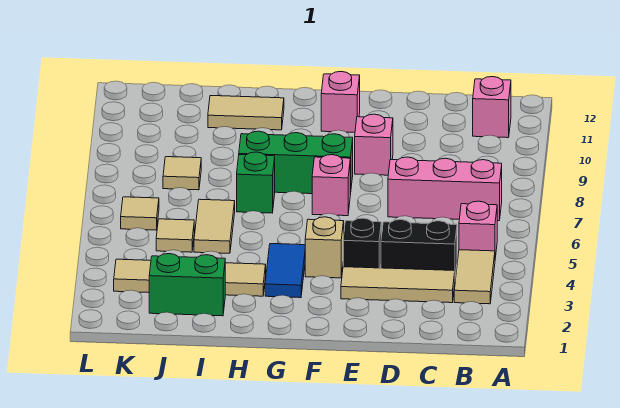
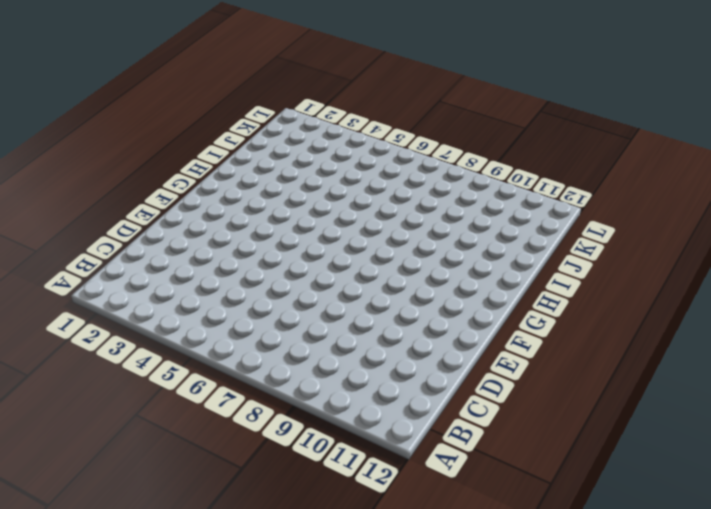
none -> tan 1x2 tile [454,250,495,304]
none -> pink 1x1 brick [459,201,497,258]
none -> pink 1x3 brick [388,157,502,221]

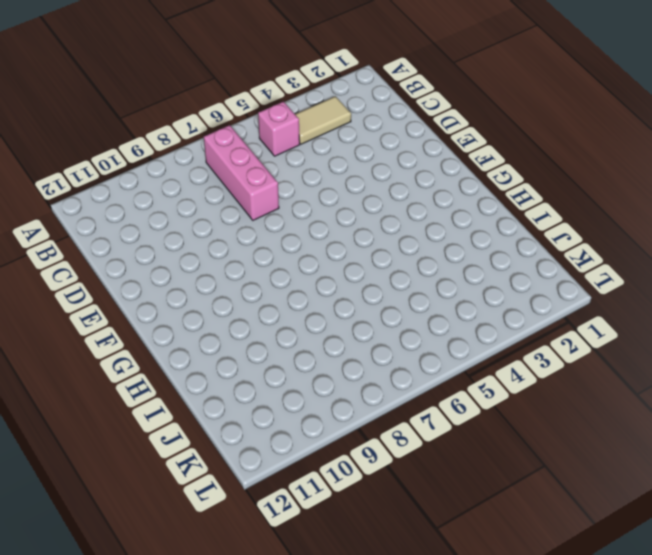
none -> pink 1x1 brick [473,77,511,138]
none -> tan 1x3 tile [341,267,455,303]
none -> black 1x2 brick [381,220,457,276]

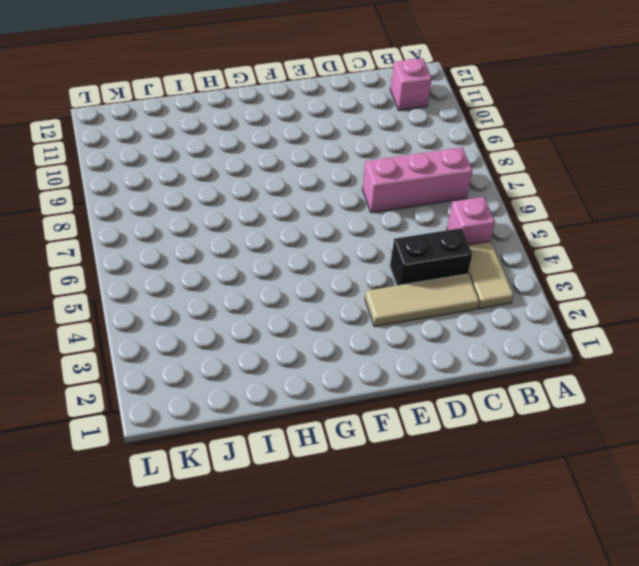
none -> black 1x1 brick [343,218,381,268]
none -> pink 1x1 brick [355,114,393,175]
none -> tan 1x1 brick [305,217,344,278]

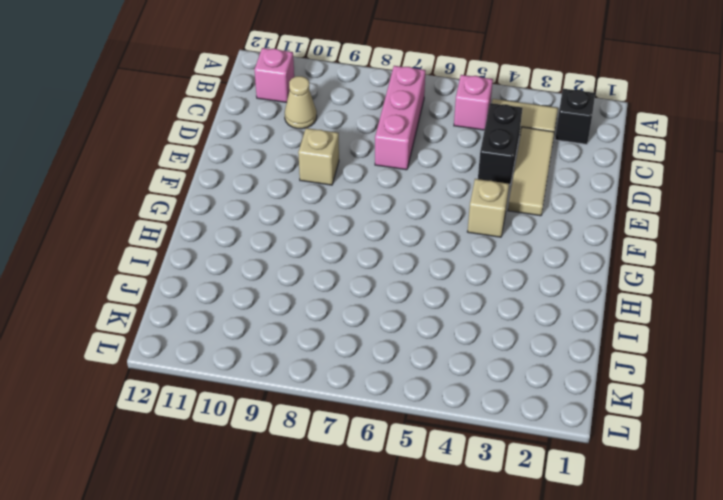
black 1x1 brick [555,89,595,144] -> black 1x1 brick moved to [343,218,381,268]
tan 1x1 cone [285,76,317,129] -> none
tan 1x1 brick [298,128,339,185] -> pink 1x1 brick [355,114,393,175]
none -> pink 1x1 brick [312,155,350,216]
none -> green 1x3 brick [239,131,353,195]
none -> pink 1x1 brick [321,72,360,132]

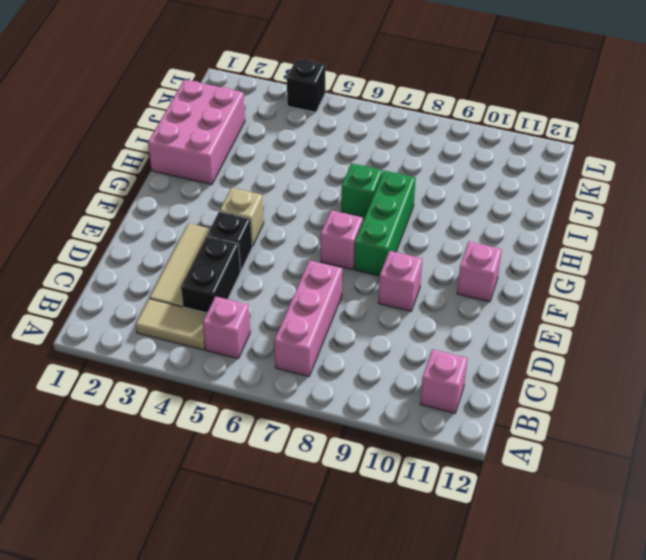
pink 2x3 brick [148,80,245,184] -> green 1x2 brick [149,254,225,316]
black 1x1 brick [287,59,325,112] -> none
none -> blue 1x2 tile [265,244,305,298]
none -> tan 1x4 tile [114,259,266,296]
none -> tan 1x2 tile [208,96,284,130]

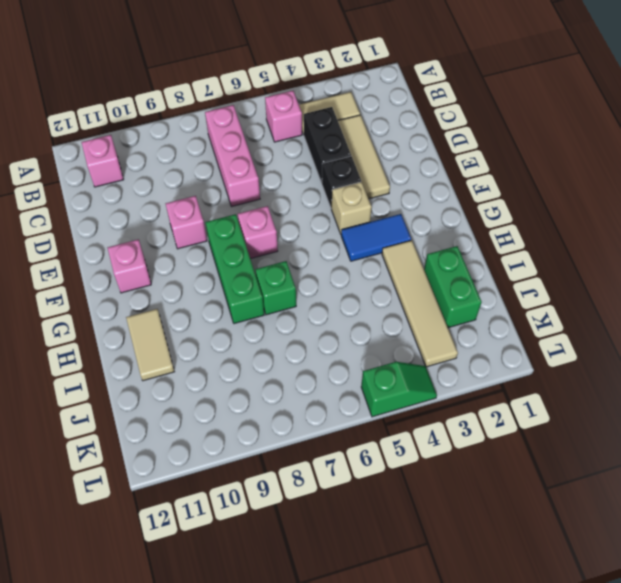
green 1x2 slope [361,362,437,417] -> none
none -> tan 1x2 tile [194,199,235,253]
none -> tan 1x1 tile [156,219,194,252]
none -> tan 1x1 tile [163,157,201,190]

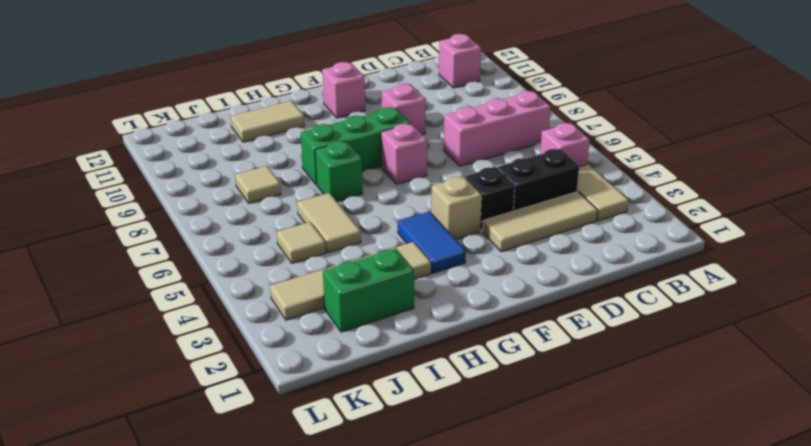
none -> tan 1x1 tile [121,197,159,230]

